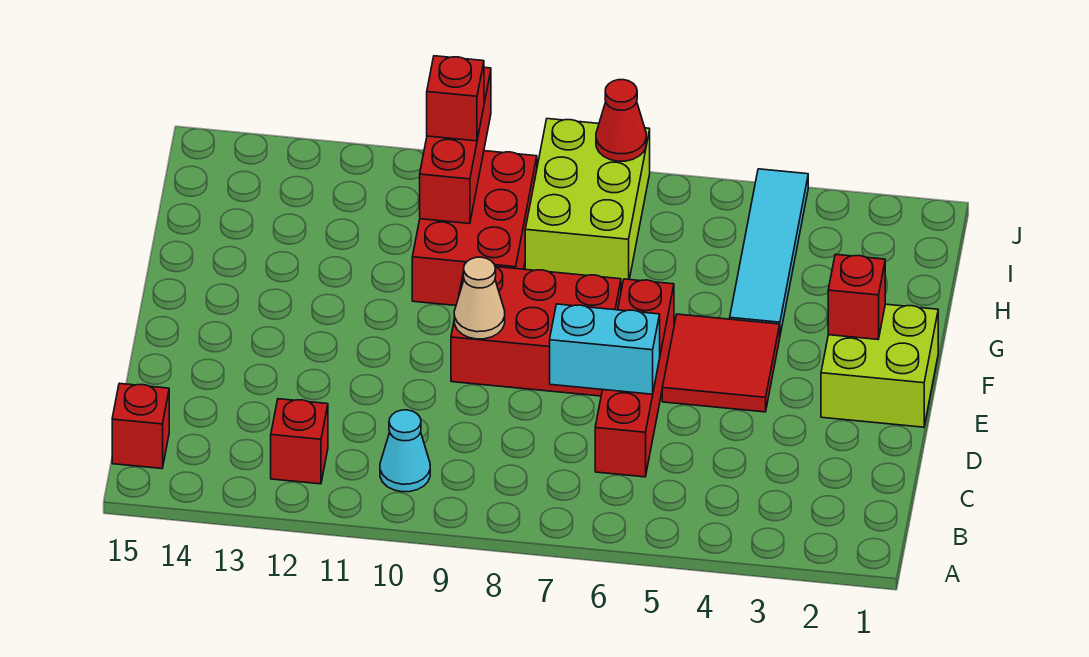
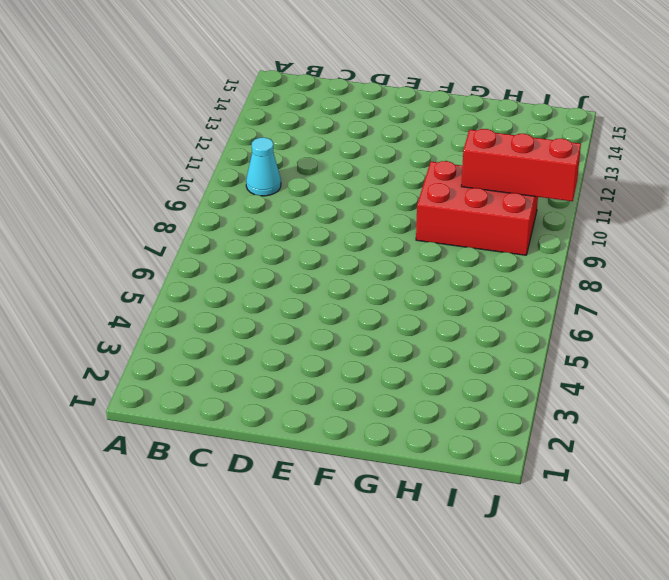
none -> red 1x1 brick [271,399,328,484]
none -> red 1x1 brick [112,383,169,469]
none -> red 1x4 brick [595,279,674,477]

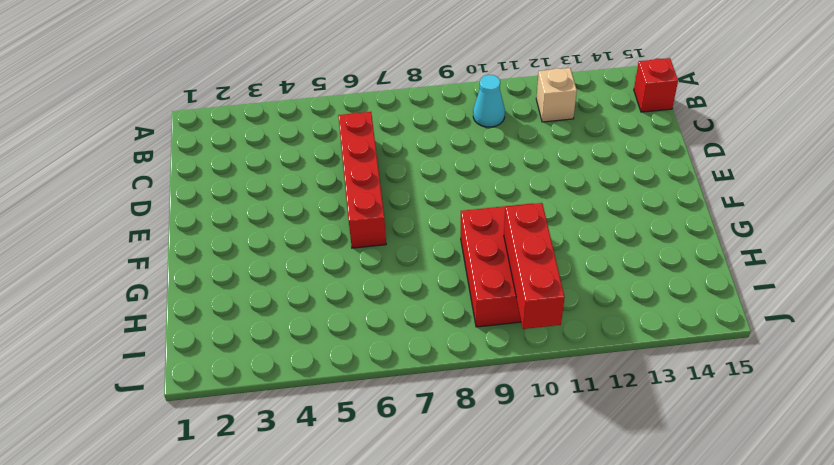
tan 1x1 brick [536,68,577,122] -> red 1x1 brick [271,399,328,484]
none -> lime 2x2 brick [821,304,938,427]
none -> red 2x2 tile [662,314,780,412]
none -> red 2x3 brick [451,267,621,396]

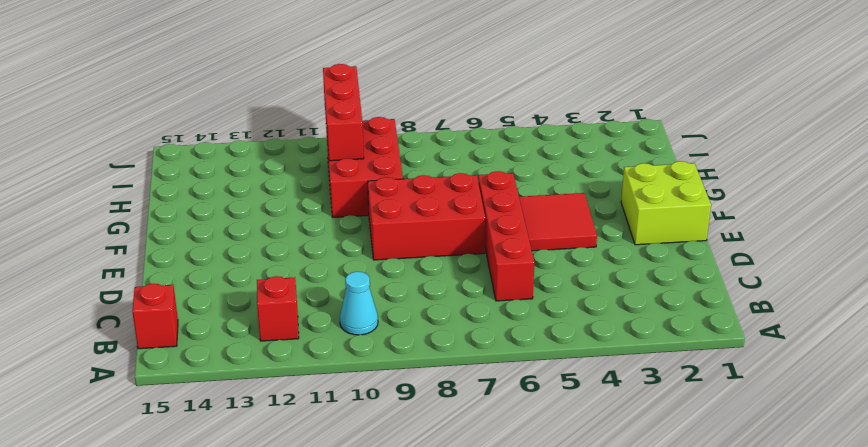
none -> cyan 1x4 tile [730,169,808,334]
none -> lime 2x3 brick [525,119,650,283]
none -> cyan 1x2 brick [550,304,660,394]

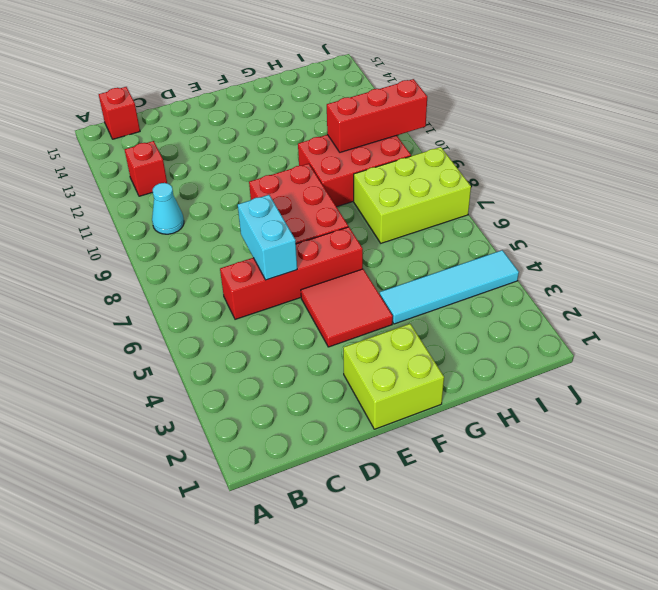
none -> tan 1x1 cone [454,257,505,339]
none -> red 1x1 brick [828,254,885,340]
none -> red 1x1 cone [596,80,646,161]

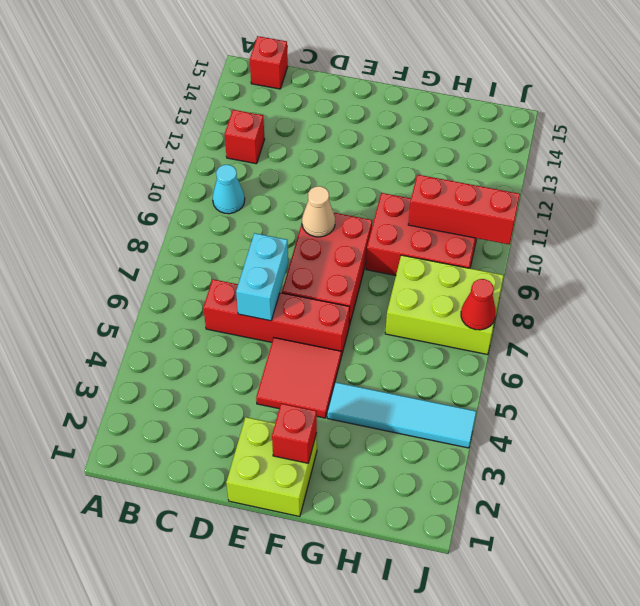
none -> red 1x1 brick [427,56,484,141]

